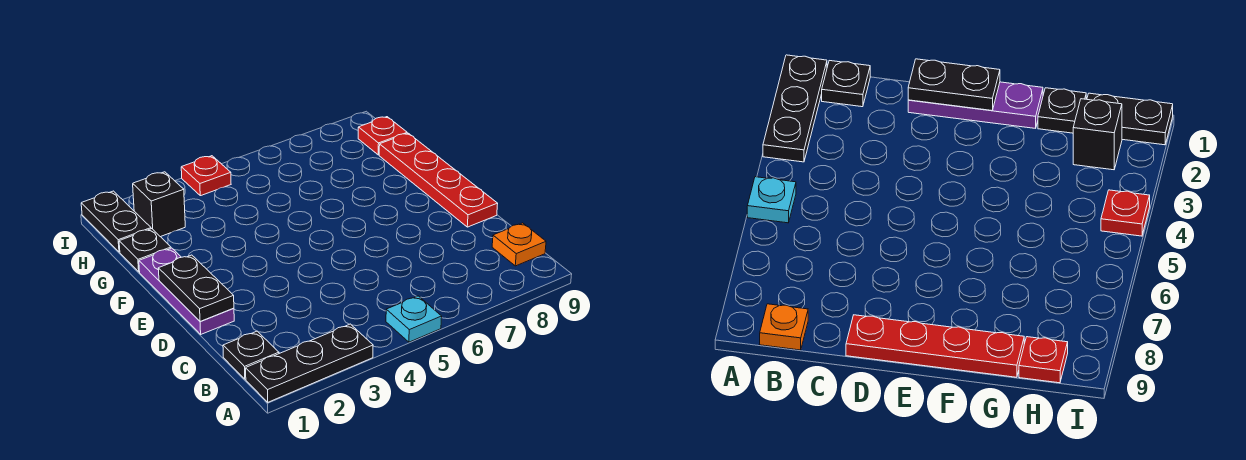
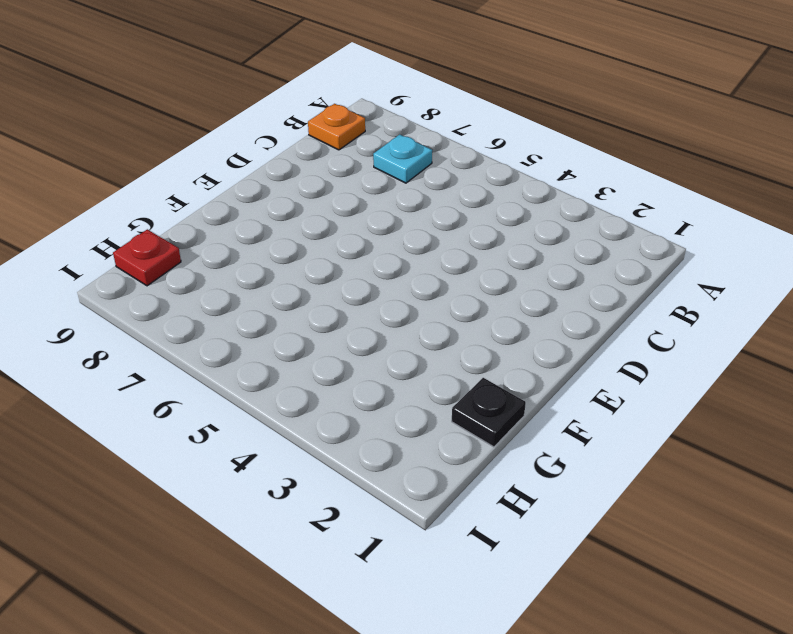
cyan 1x1 plate [373,134,432,183] -> cyan 1x1 plate moved to [386,296,442,342]
none -> black 1x3 plate [246,324,373,402]
none -> black 1x1 plate [223,331,279,379]
none -> purple 1x3 plate [139,248,234,334]

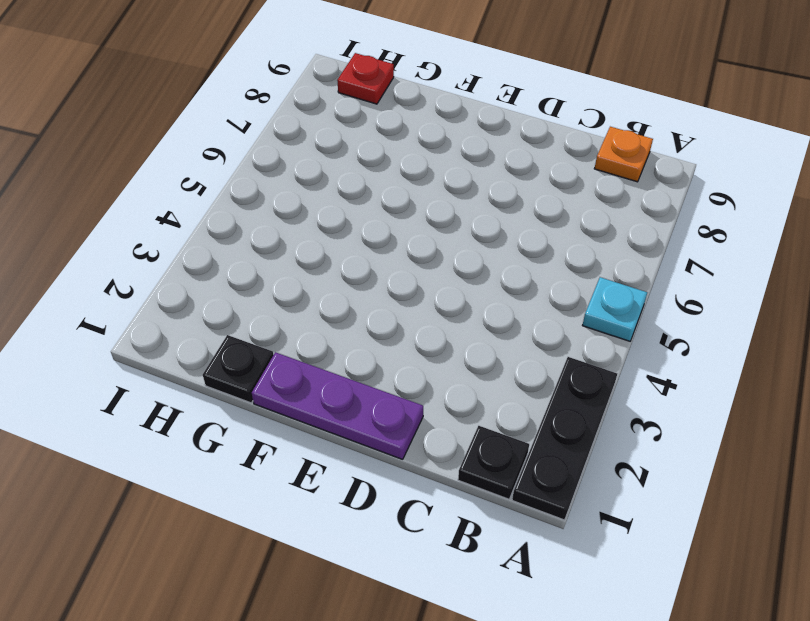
none -> red 1x4 plate [379,133,498,227]
none -> black 1x2 plate [81,191,151,252]
none -> black 1x1 brick [133,172,185,237]

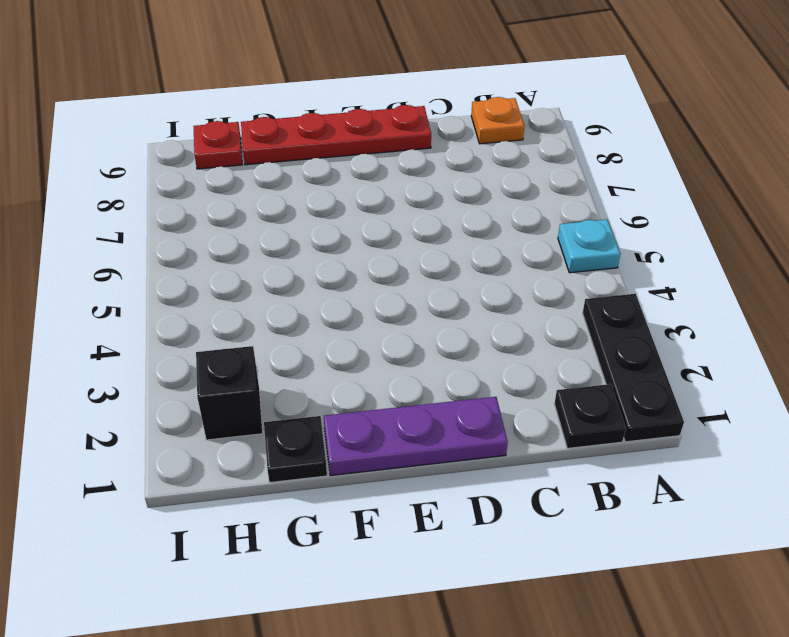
none -> black 1x2 plate [81,191,151,252]
none -> red 1x1 plate [181,156,231,196]
none -> black 1x2 plate [158,255,234,321]

